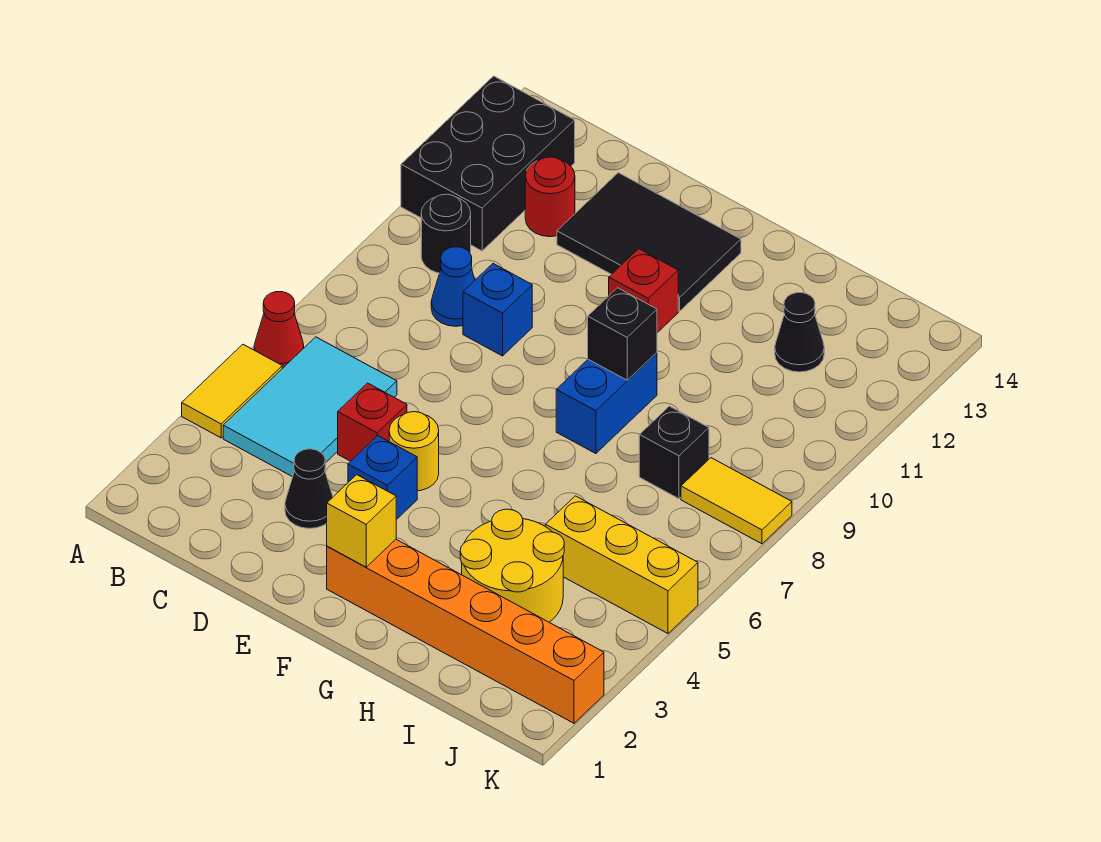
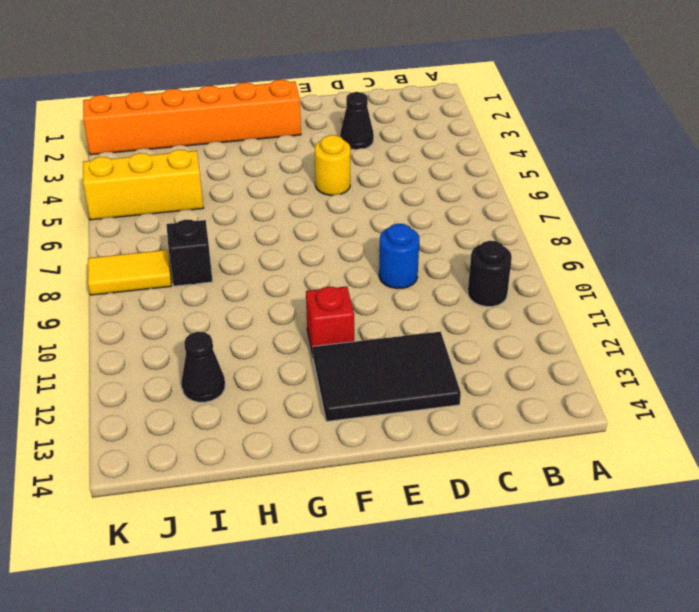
blue 1x1 round brick [379,224,419,289] -> blue 1x1 brick [463,264,532,356]
none -> yellow 1x2 tile [182,345,282,438]
none -> red 1x1 cone [254,292,304,369]
none -> black 2x3 brick [401,76,575,251]

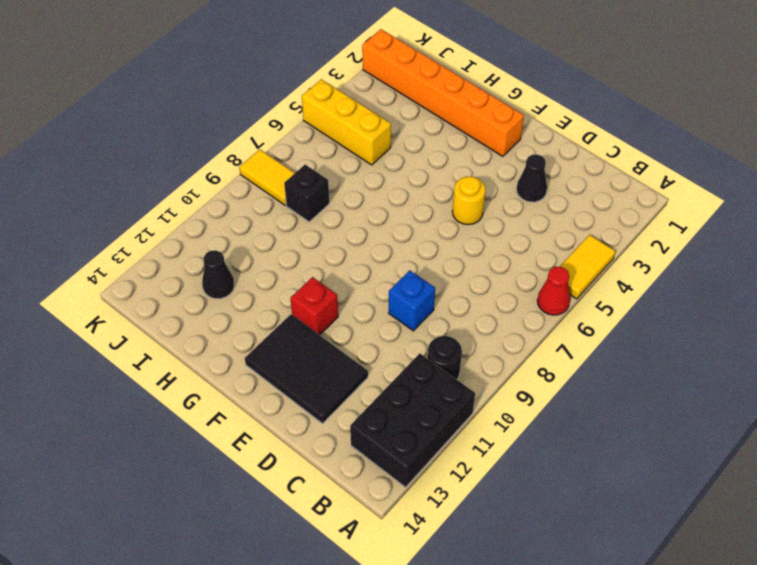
none -> cyan 2x3 tile [223,337,397,477]
none -> blue 1x1 cone [431,247,475,326]
none -> red 1x1 round brick [525,157,575,237]

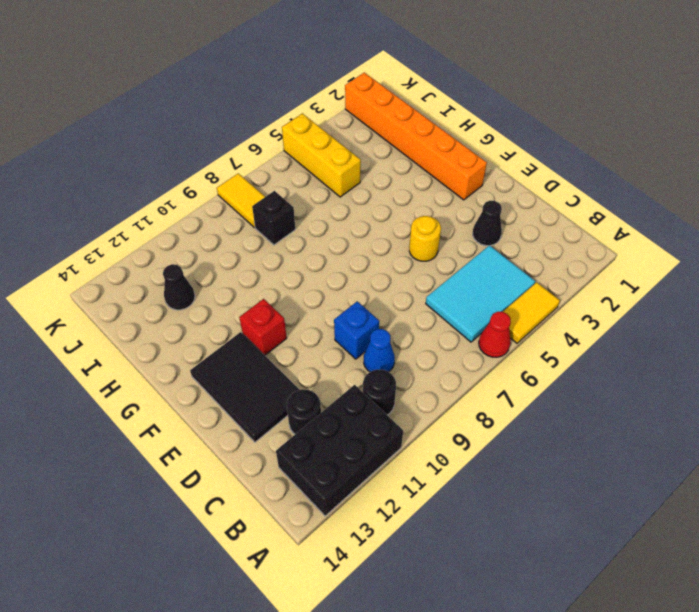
black 1x1 round brick [287,389,321,434] -> red 1x1 round brick [525,157,575,237]
none -> red 1x1 brick [338,383,407,461]
none -> blue 1x1 brick [348,436,417,520]
none -> blue 1x2 brick [556,353,657,454]

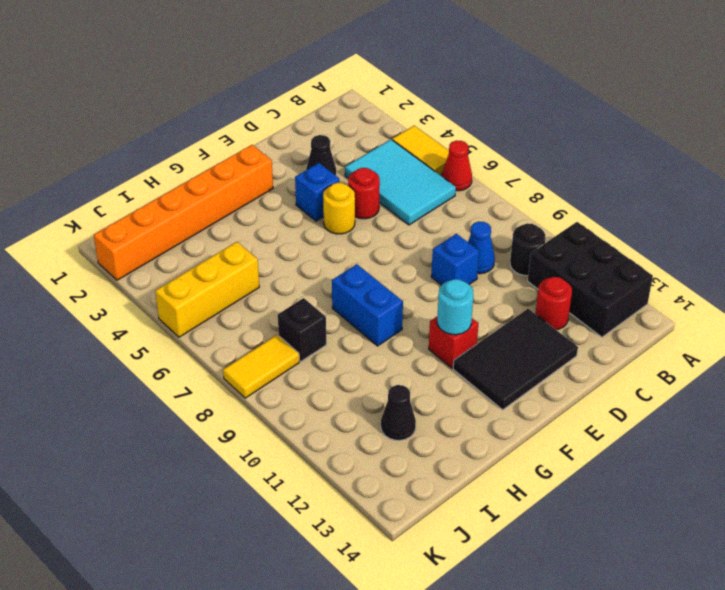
red 1x1 round brick [348,168,380,219] -> red 1x1 brick [338,383,407,461]
cyan 1x1 round brick [437,279,473,335] -> none
none -> yellow 2x2 round brick [460,509,564,622]
none -> yellow 1x1 brick [327,475,396,567]
none -> black 1x1 brick [588,288,657,380]

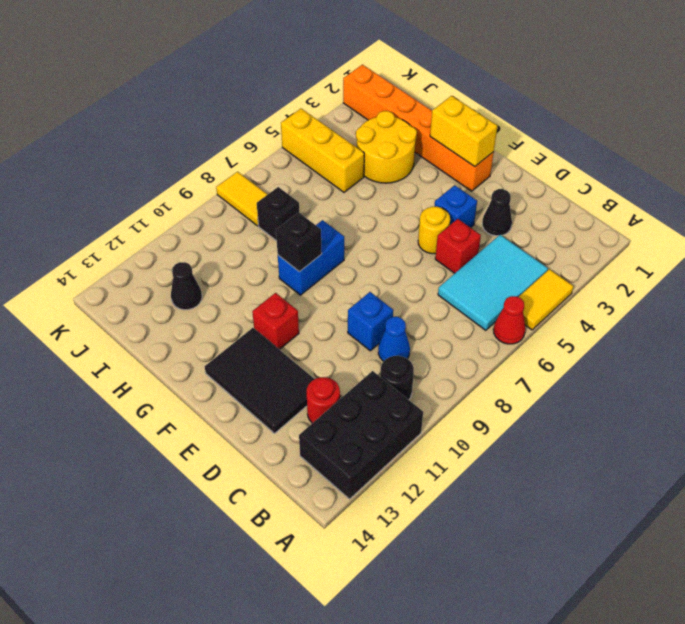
yellow 1x2 brick [430,96,497,167] -> yellow 1x1 brick [327,475,396,567]

